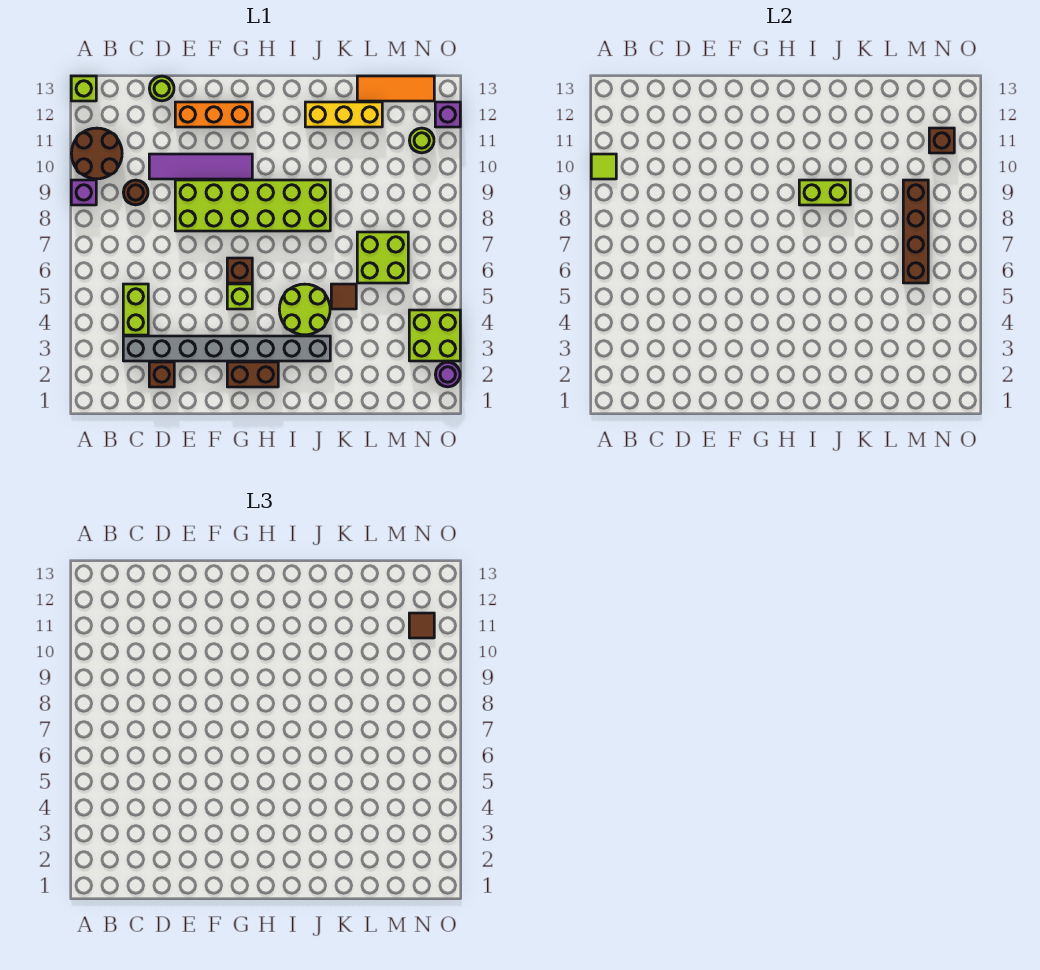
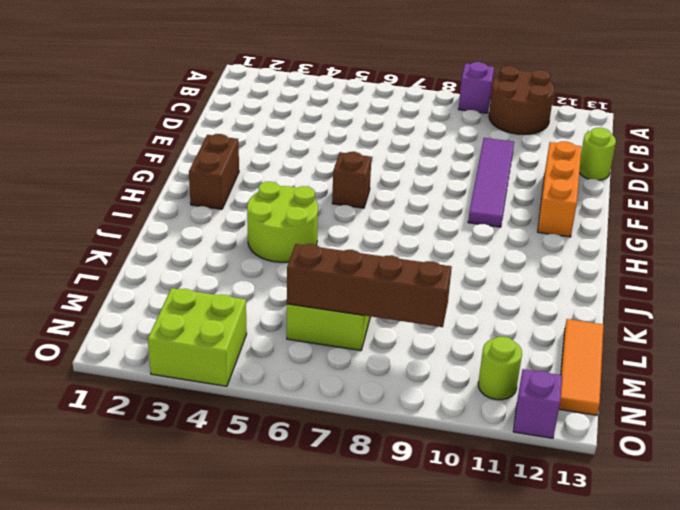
none -> lime 1x1 brick [71,76,96,101]
none -> grey 1x8 brick [123,336,330,361]
none -> lime 1x2 brick [123,284,148,335]

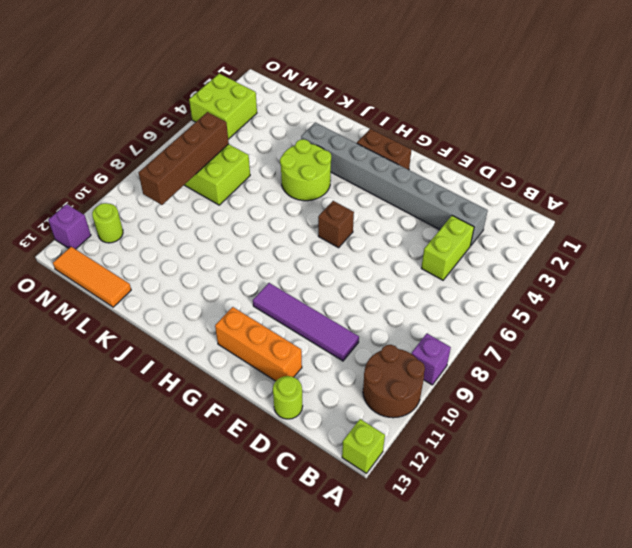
none -> brown 1x1 round brick [123,180,148,205]
none -> brown 1x1 brick [149,362,174,387]
none -> lime 2x6 brick [175,180,330,231]

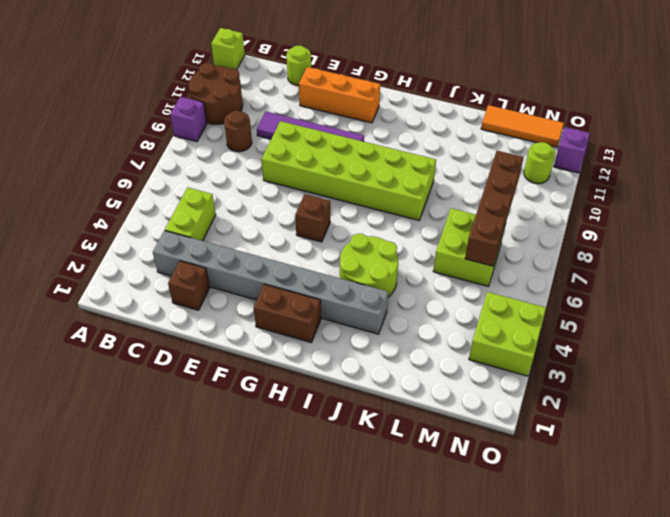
none -> lime 1x1 brick [227,284,252,309]
none -> yellow 1x3 brick [305,102,382,127]
none -> brown 1x1 tile [331,284,356,309]

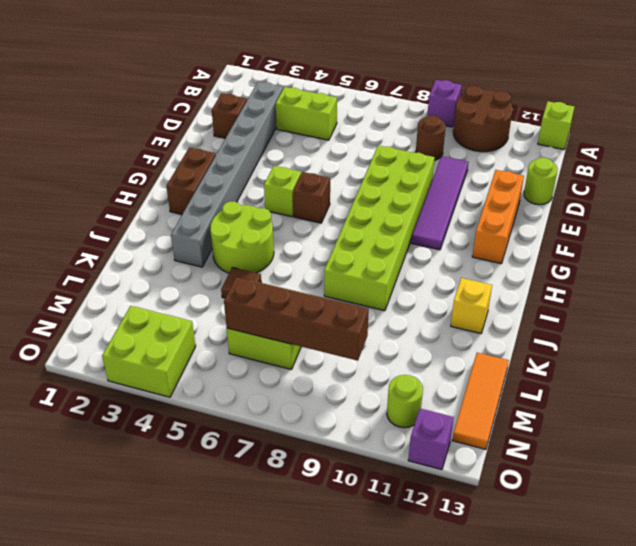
yellow 1x1 brick [451,278,492,334] -> yellow 1x3 brick [305,102,382,127]
none -> purple 1x1 round brick [435,362,460,387]
none -> lime 1x1 tile [591,154,616,179]
none -> lime 1x2 brick [799,180,850,205]

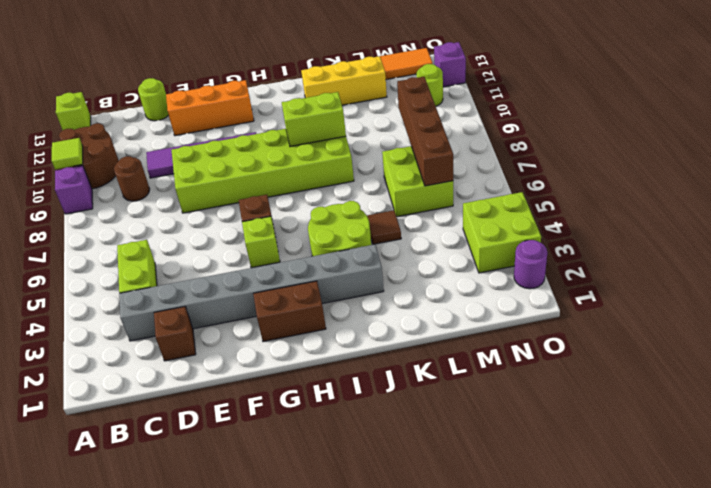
none -> brown 1x1 brick [929,128,954,153]
none -> brown 1x1 tile [409,613,434,638]

